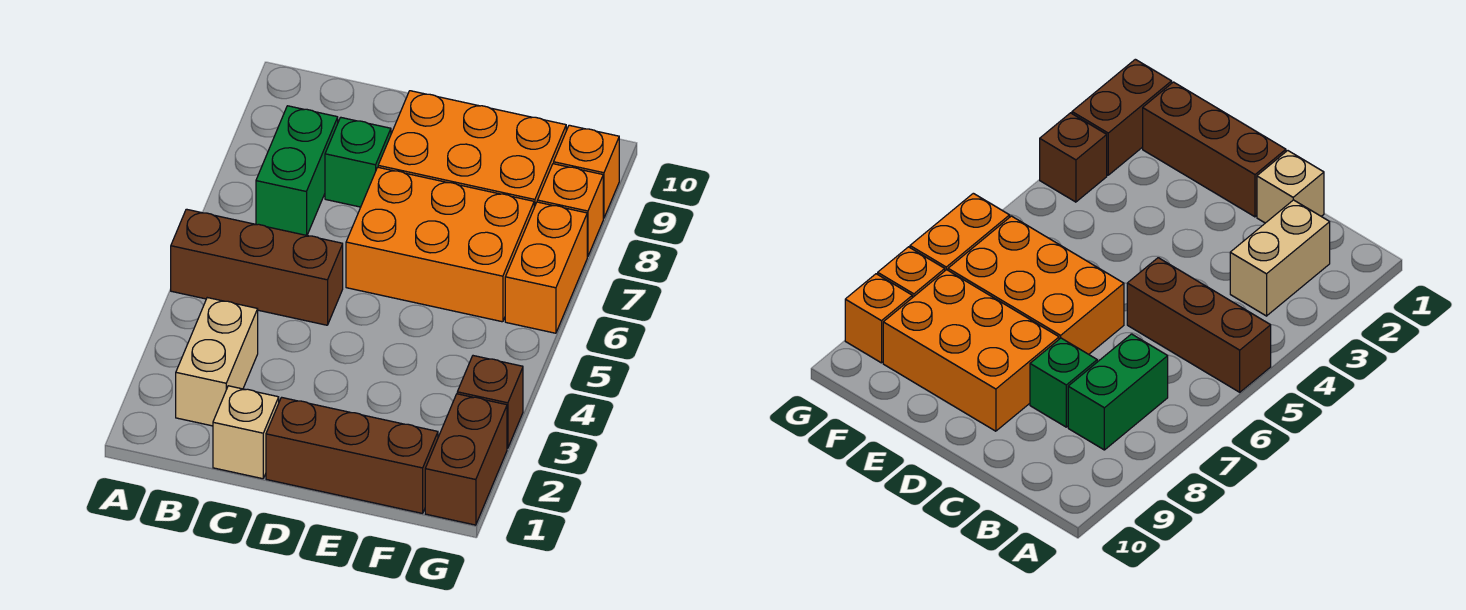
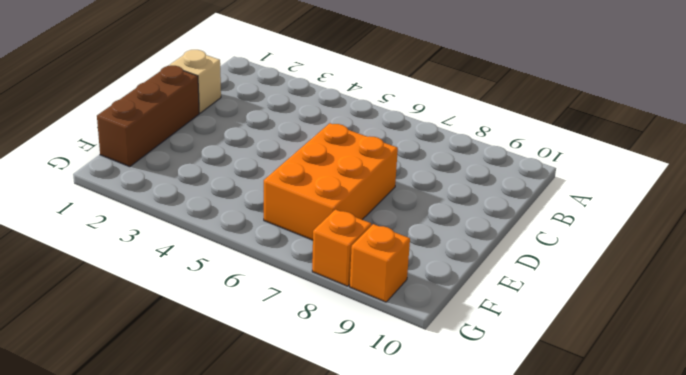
none -> brown 1x3 brick [171,209,343,325]
none -> tan 1x2 brick [176,298,258,426]
none -> green 1x2 brick [256,106,338,235]

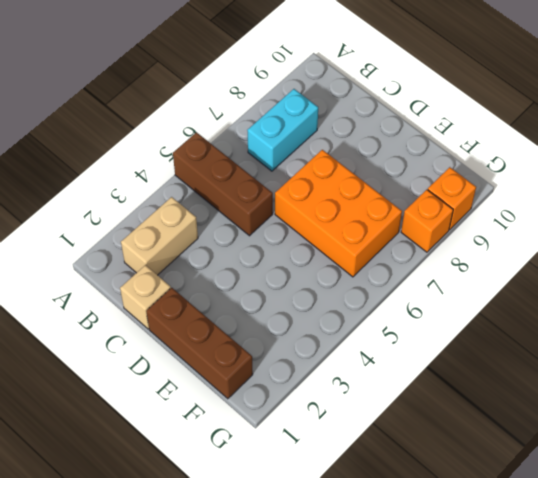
cyan 1x2 brick [247,89,318,171] -> green 1x2 brick [256,106,338,235]
none -> green 1x1 brick [325,117,391,207]
none -> orange 2x3 brick [378,91,566,207]
none -> brown 1x2 brick [425,394,507,525]

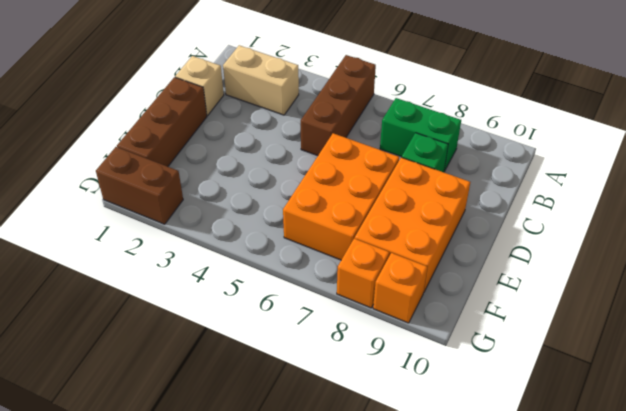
none -> brown 1x1 brick [457,356,523,448]
none -> orange 1x2 brick [505,202,587,333]

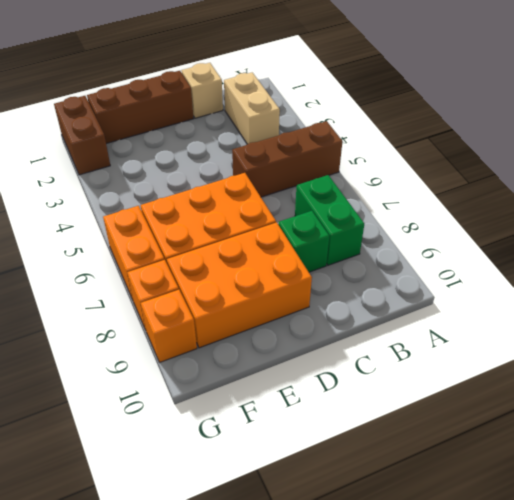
none -> brown 1x1 brick [457,356,523,448]

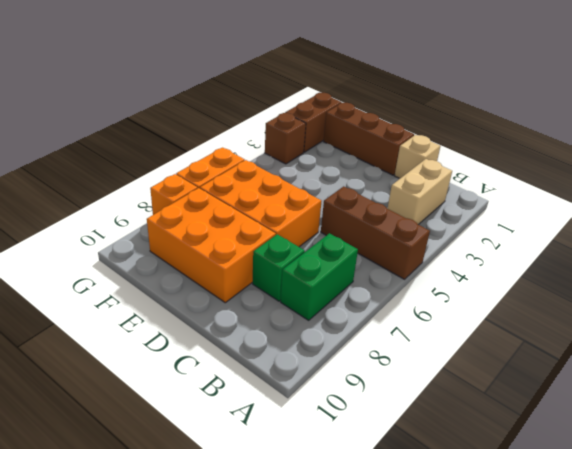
none -> orange 1x1 brick [554,125,619,218]

